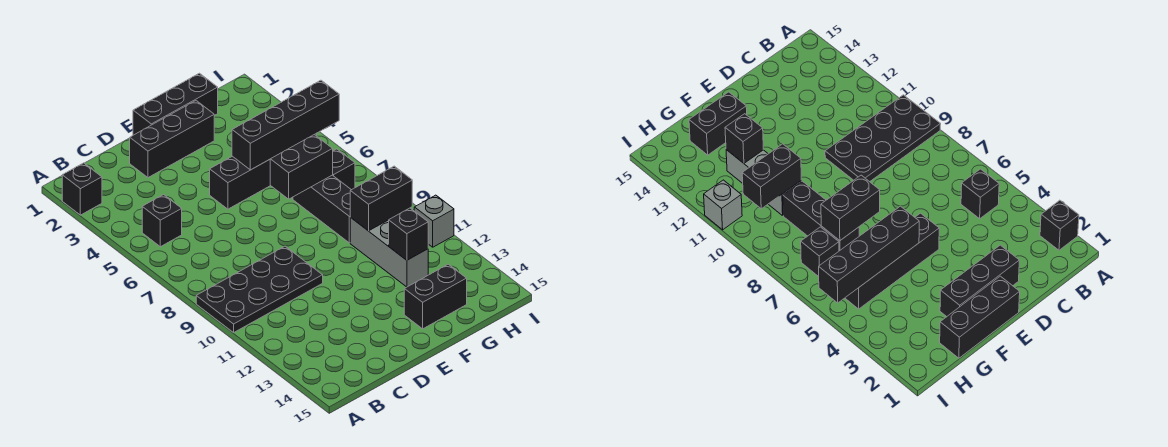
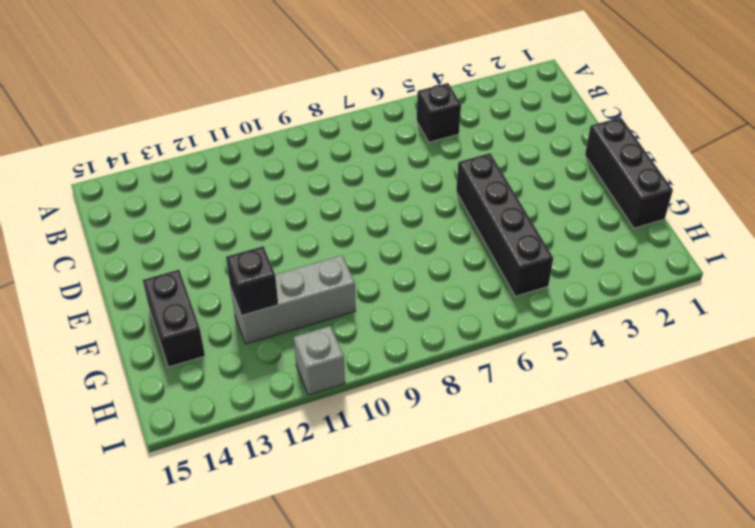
none -> black 1x1 brick [62,163,102,215]
none -> black 2x4 plate [196,246,323,332]
none -> black 1x3 brick [130,101,214,178]

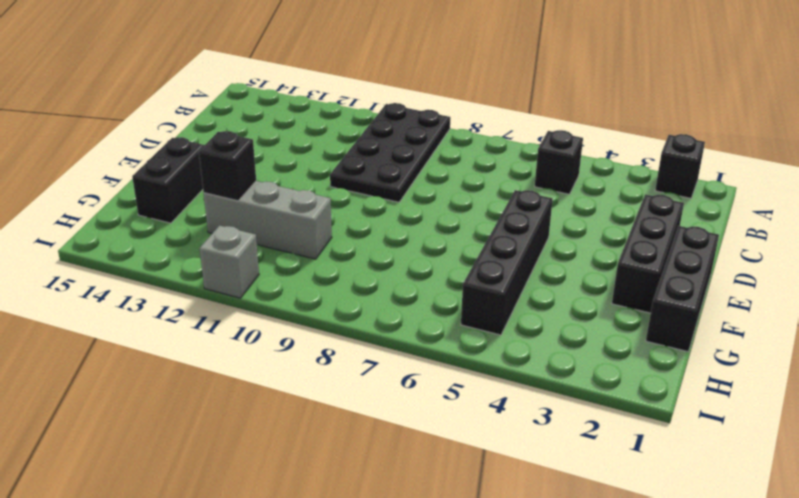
none -> black 1x3 brick [293,175,351,243]
none -> black 1x1 brick [333,149,355,190]
none -> black 1x4 brick [232,80,339,170]

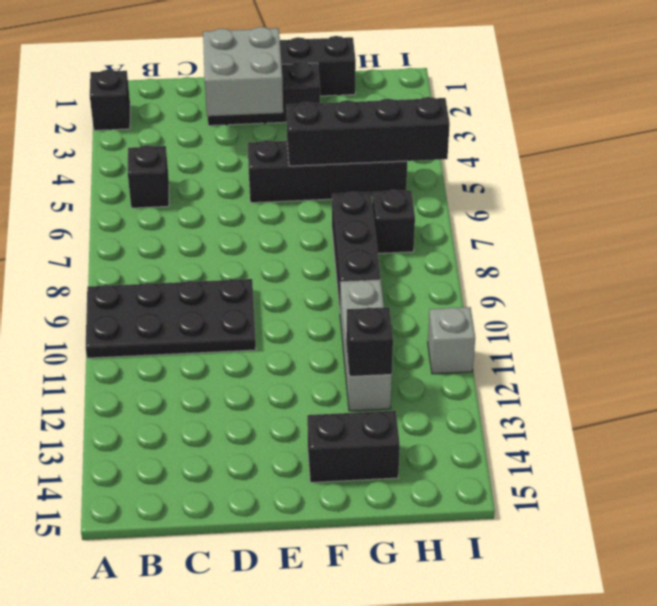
grey 2x2 brick [203,27,283,116] -> none
none -> black 1x2 brick [270,135,333,199]
none -> black 1x2 brick [350,166,412,231]

